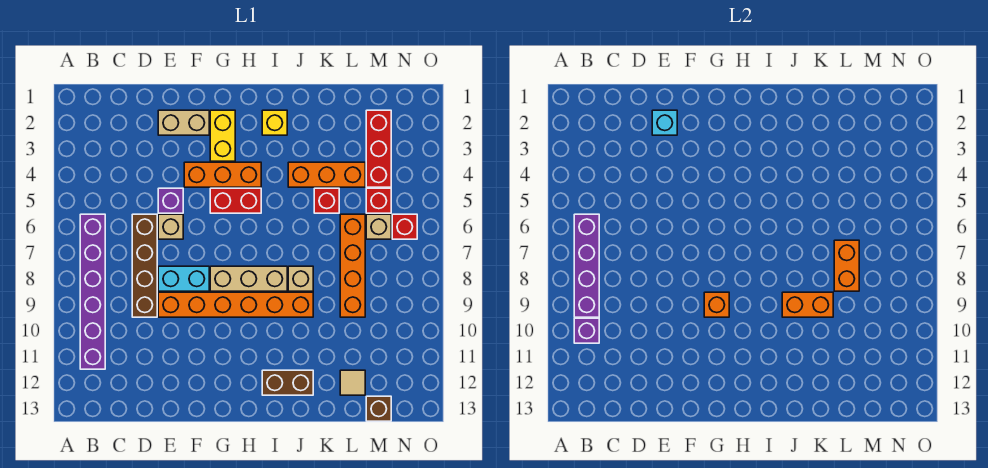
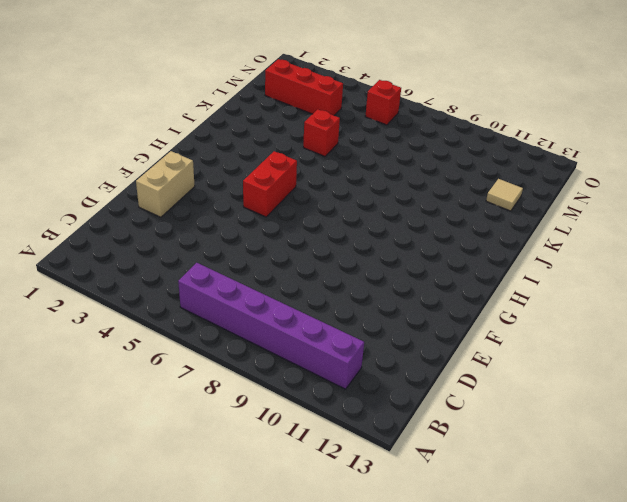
none -> brown 1x4 brick [132,214,157,317]
none -> purple 1x1 brick [158,188,183,213]
none -> tan 1x1 brick [158,214,183,239]

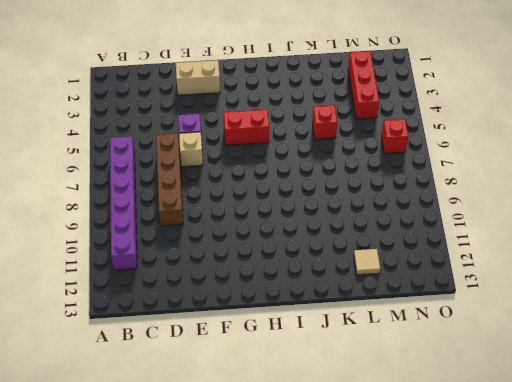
none -> cyan 1x2 brick [158,266,209,291]
none -> orange 1x6 brick [158,292,313,317]
none -> orange 1x3 brick [184,162,261,187]

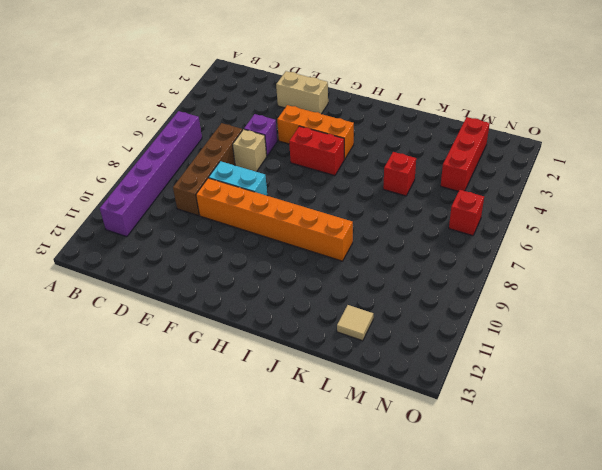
none -> yellow 1x2 brick [210,110,235,161]
none -> tan 1x3 brick [210,266,287,291]
none -> yellow 1x1 brick [262,110,287,135]

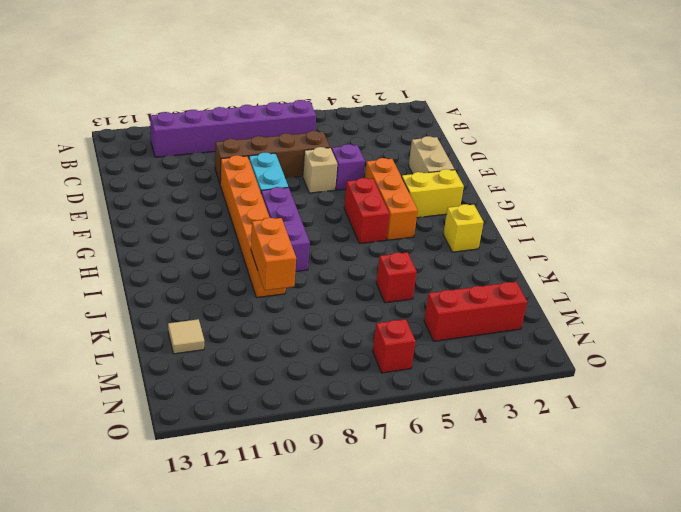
purple 1x3 brick [261,187,310,272] -> tan 1x3 brick [210,266,287,291]
none -> brown 1x2 brick [262,370,313,395]
none -> orange 1x3 brick [288,162,365,187]
none -> tan 1x1 brick [288,266,313,291]

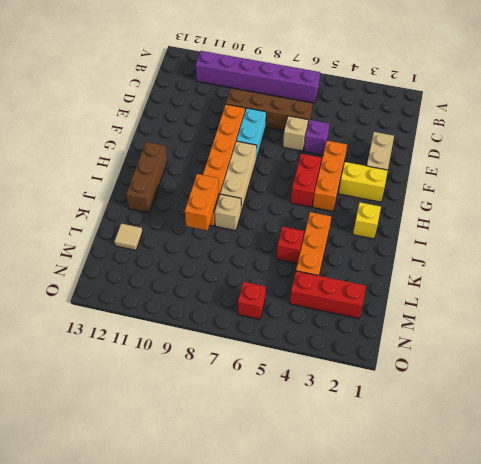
brown 1x3 brick [126,142,167,213] -> brown 1x2 brick [262,370,313,395]
none -> orange 1x4 brick [340,214,365,317]
none -> red 1x1 brick [366,188,391,213]
none -> tan 1x1 brick [366,214,391,239]

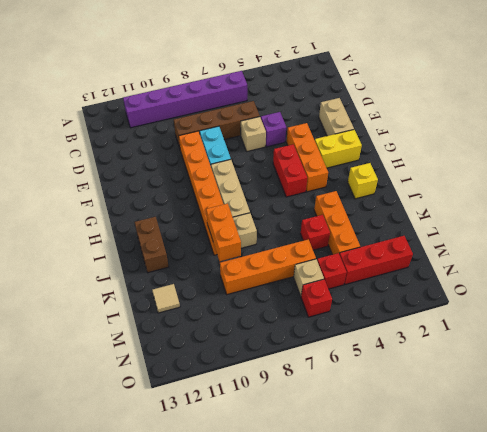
none -> brown 1x1 brick [366,396,391,421]
none -> purple 1x4 brick [574,214,599,317]
none -> purple 1x1 brick [574,318,599,343]

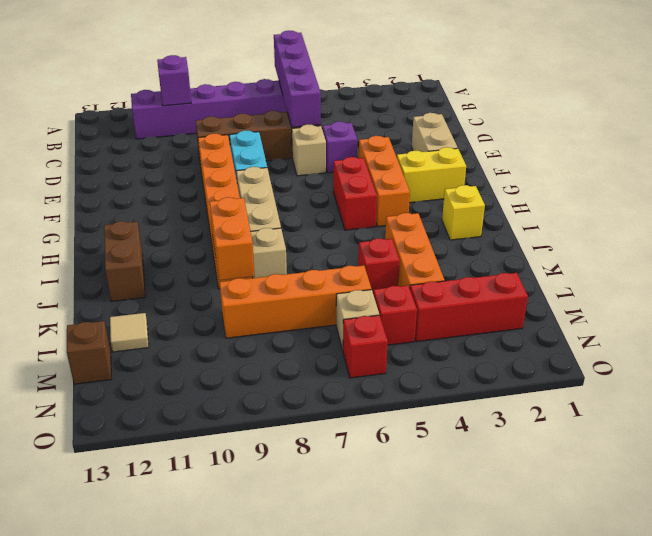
purple 1x4 brick [274,31,321,127] -> purple 1x4 brick turned to [574,214,599,317]
none -> cyan 1x1 brick [652,110,677,135]
none -> orange 1x1 brick [704,292,729,317]
none -> orange 1x2 brick [834,240,859,291]

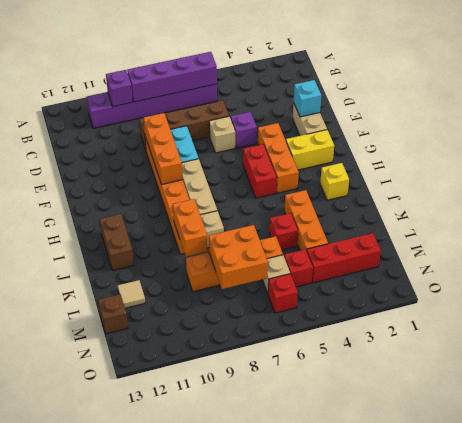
orange 1x3 brick [144,113,183,185] -> orange 1x1 brick [704,292,729,317]
orange 2x2 brick [209,225,268,289] -> orange 1x2 brick [834,240,859,291]

